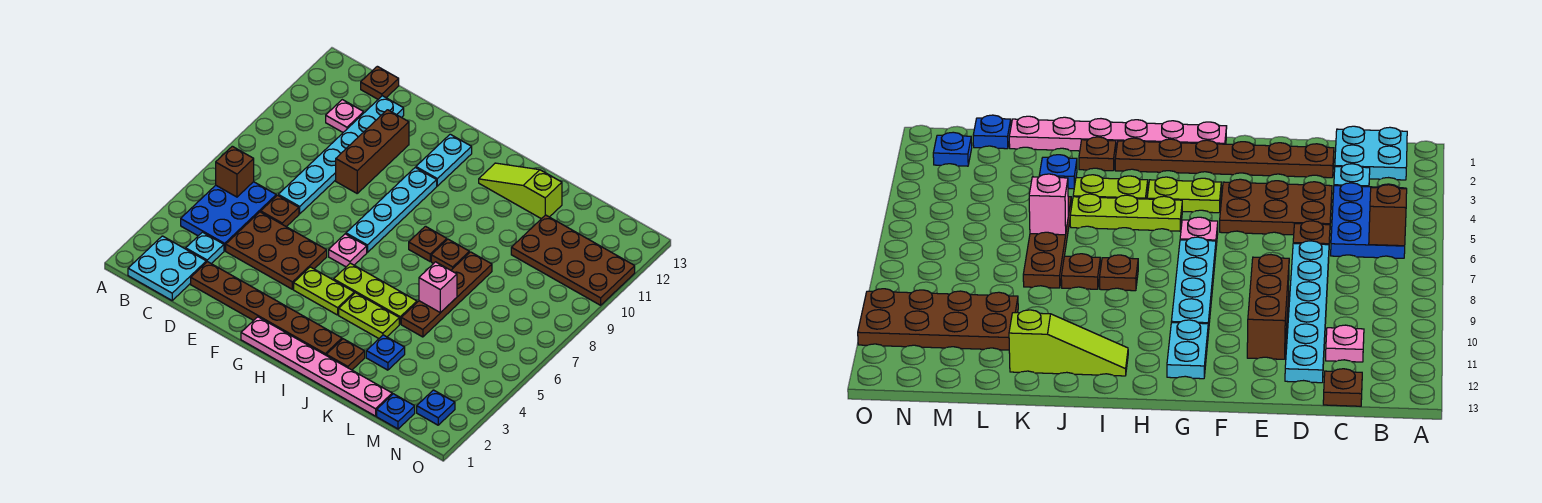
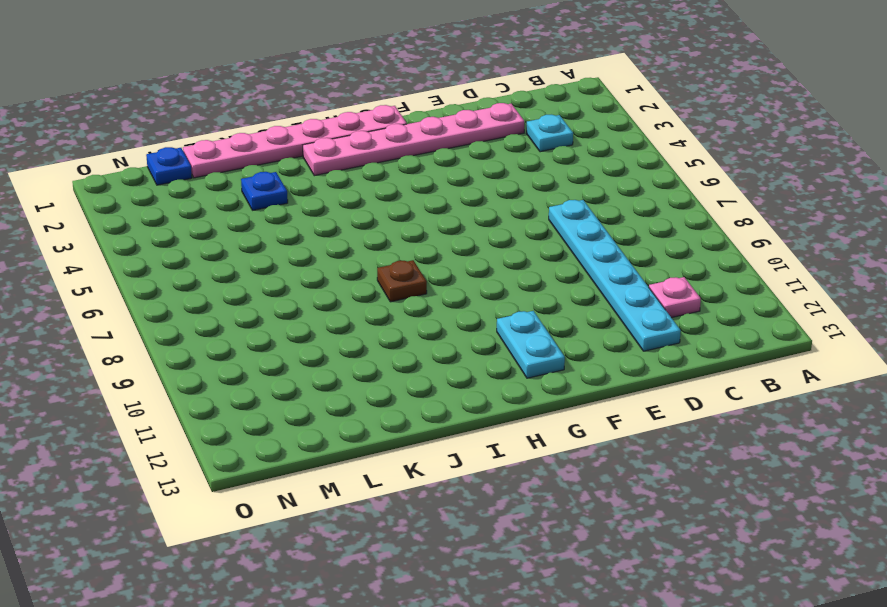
pink 1x6 plate [303,103,524,176] -> brown 1x6 plate [191,262,342,355]
none -> cyan 2x2 plate [128,236,206,300]
none -> blue 2x3 plate [181,182,276,251]
none -> brown 1x1 plate [361,66,399,99]

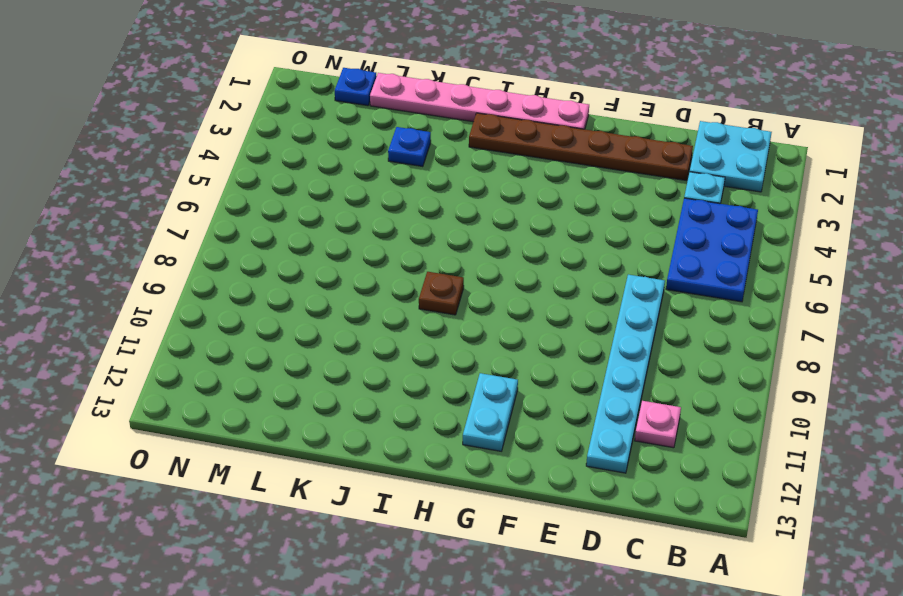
none -> brown 1x1 plate [361,66,399,99]
none -> brown 2x3 plate [226,212,327,289]
none -> brown 1x1 plate [261,195,299,227]

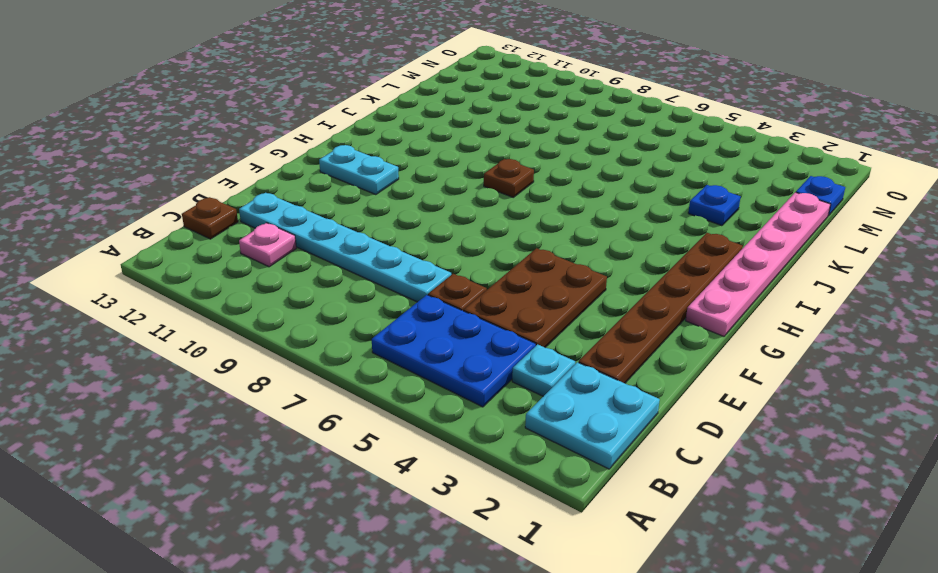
none -> brown 1x3 brick [336,110,409,193]
none -> lime 1x2 plate [294,267,354,315]
none -> pink 1x1 plate [329,234,367,267]

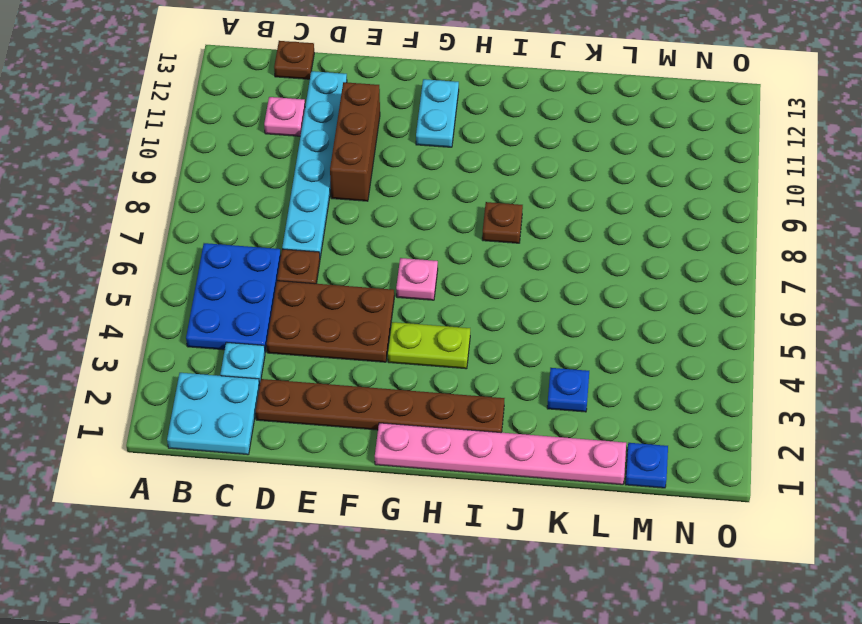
none -> cyan 1x4 plate [346,168,437,252]
none -> lime 1x3 plate [334,263,417,324]
none -> lime 1x2 plate [339,293,399,338]

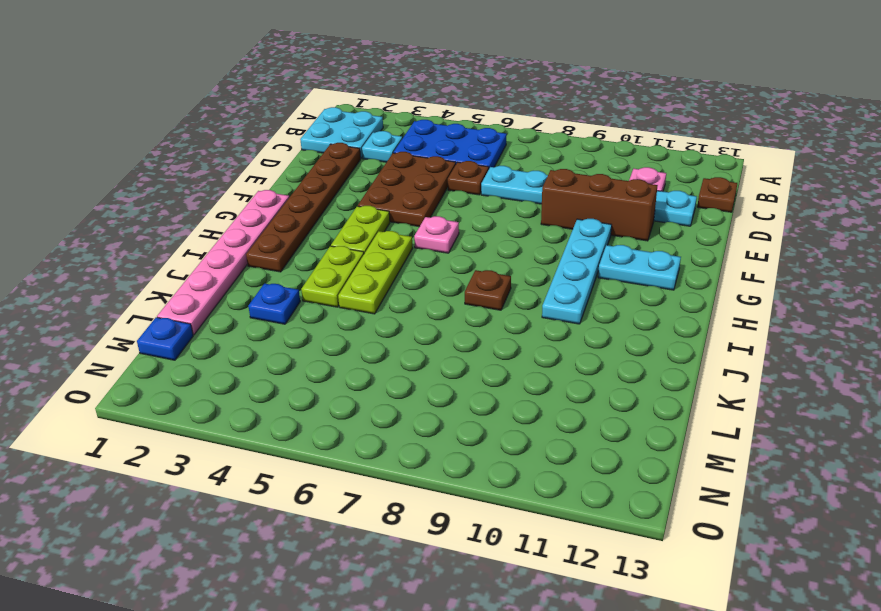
cyan 1x4 plate [542,219,612,324] -> cyan 1x4 plate turned to [346,168,437,252]
none -> lime 1x3 slope [479,163,562,219]
none -> brown 1x1 plate [326,339,365,370]
none -> brown 1x1 plate [431,239,469,270]

